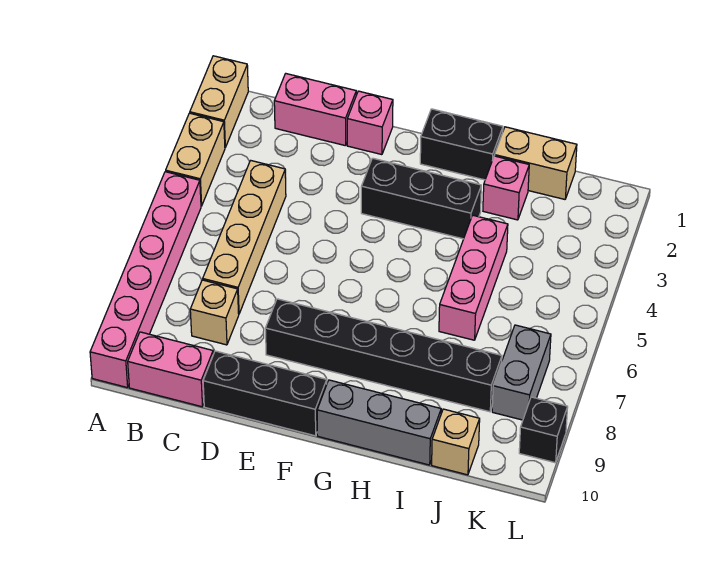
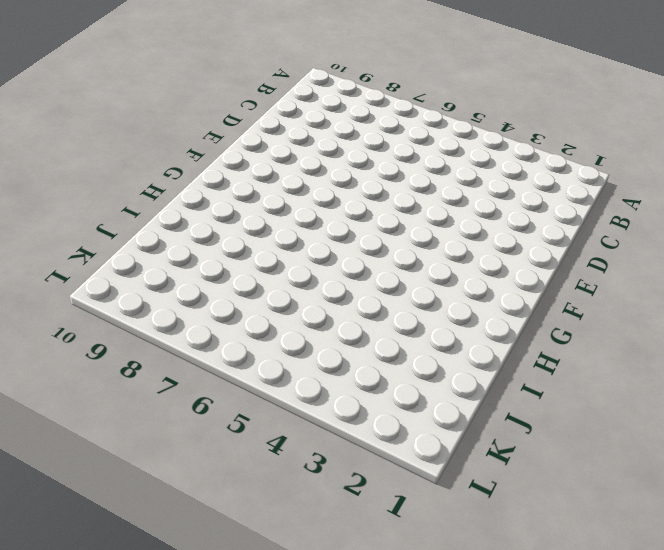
none -> tan 1x2 brick [190,56,248,147]
none -> tan 1x2 brick [166,113,225,206]
none -> pink 1x6 brick [90,172,201,388]

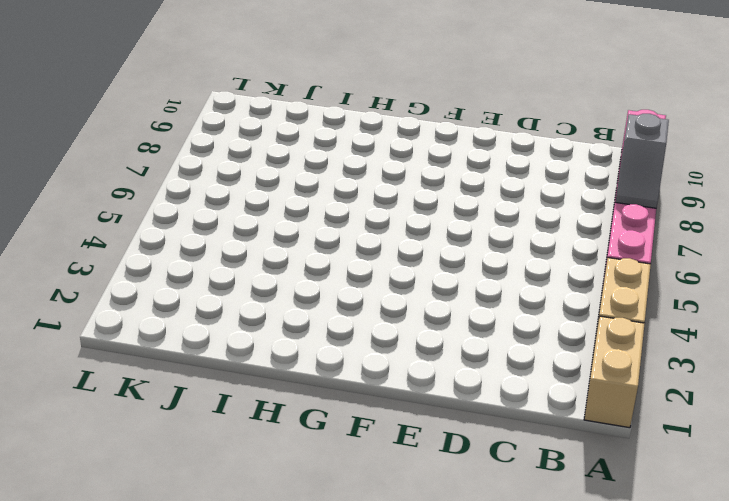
grey 1x2 slope [615,114,669,208] -> none
none -> pink 1x2 brick [128,332,213,407]
none -> pink 1x2 brick [274,74,356,146]
none -> tan 1x4 brick [203,160,286,314]

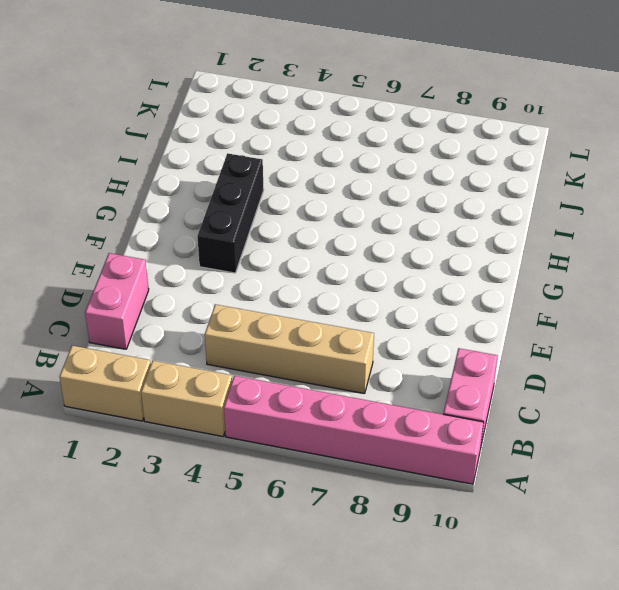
none -> tan 1x1 brick [190,280,239,345]
none -> black 1x3 brick [203,351,327,436]
none -> pink 1x1 brick [347,91,393,155]

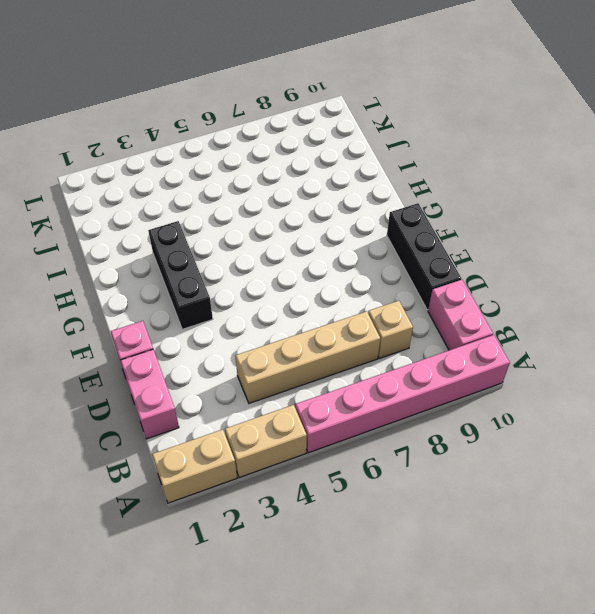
none -> black 1x6 brick [265,299,502,412]
none -> black 1x2 brick [420,109,503,180]
none -> grey 1x3 brick [317,380,441,465]

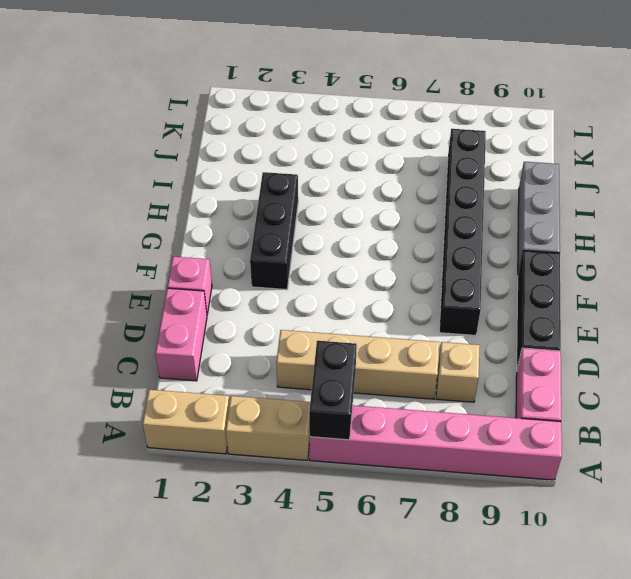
black 1x2 brick [309,341,357,440] -> black 1x2 brick moved to [420,109,503,180]
none -> tan 1x2 brick [495,127,577,199]
none -> pink 1x1 brick [483,156,529,220]
none -> pink 1x3 brick [439,215,508,340]

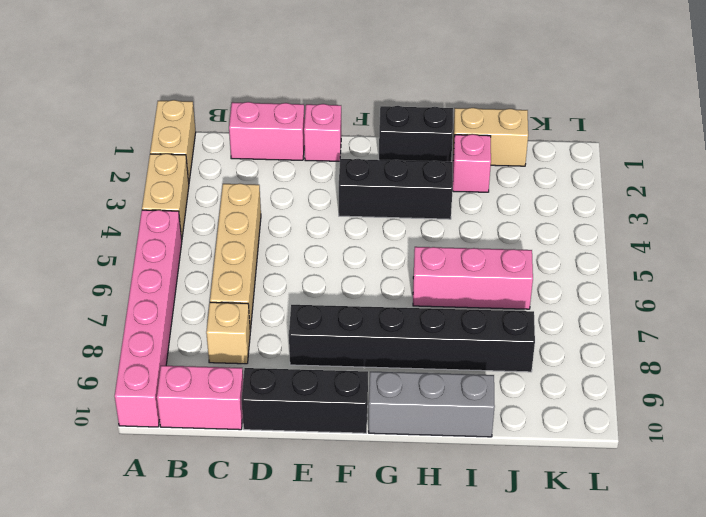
pink 1x3 brick [413,247,533,309] -> pink 1x3 brick turned to [439,215,508,340]
none -> tan 1x1 brick [432,409,480,475]
none -> grey 1x2 brick [492,325,551,420]
none -> black 1x1 brick [519,397,568,463]

